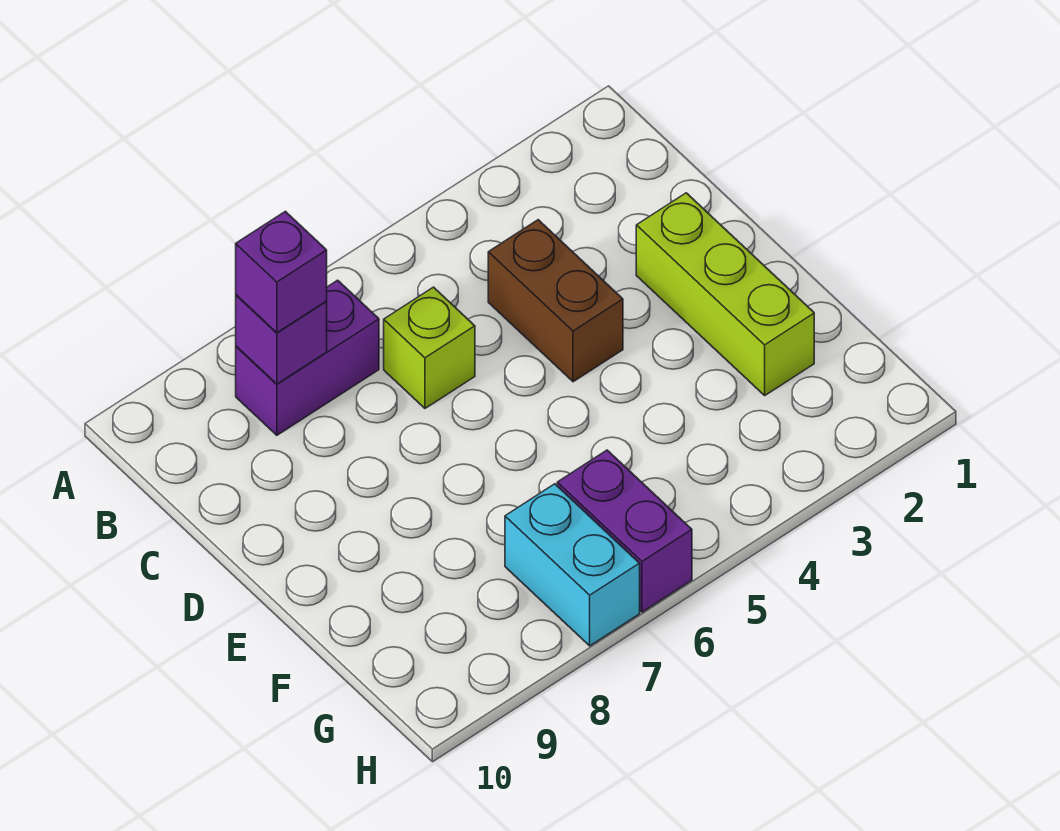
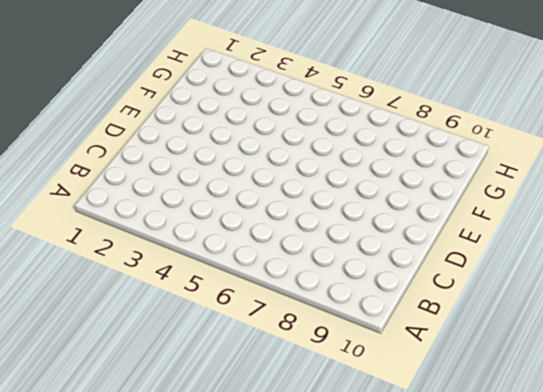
none -> purple 1x2 brick [236,280,379,435]
none -> brown 1x2 brick [488,220,623,382]

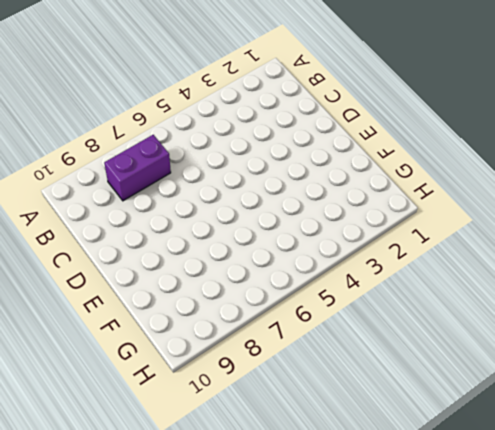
none -> brown 1x2 brick [488,220,623,382]
none -> lime 1x1 brick [384,287,475,408]

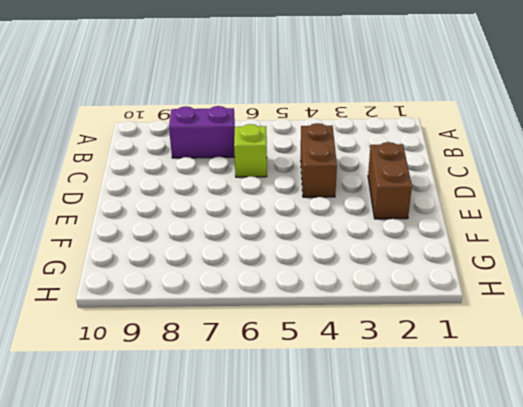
brown 1x2 brick [368,142,412,219] -> lime 1x3 brick [636,193,814,395]
none -> purple 1x2 brick [557,450,692,612]
none -> cyan 1x2 brick [505,484,640,646]

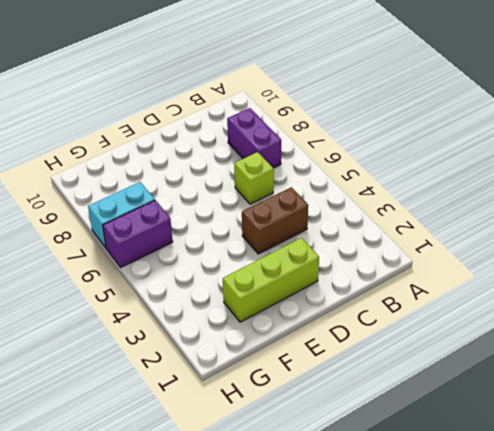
none -> purple 1x1 brick [236,295,327,384]
none -> purple 1x1 brick [236,211,327,333]

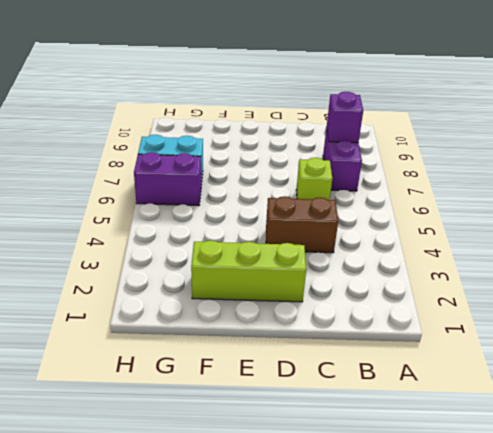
none -> purple 1x1 brick [236,211,327,333]

